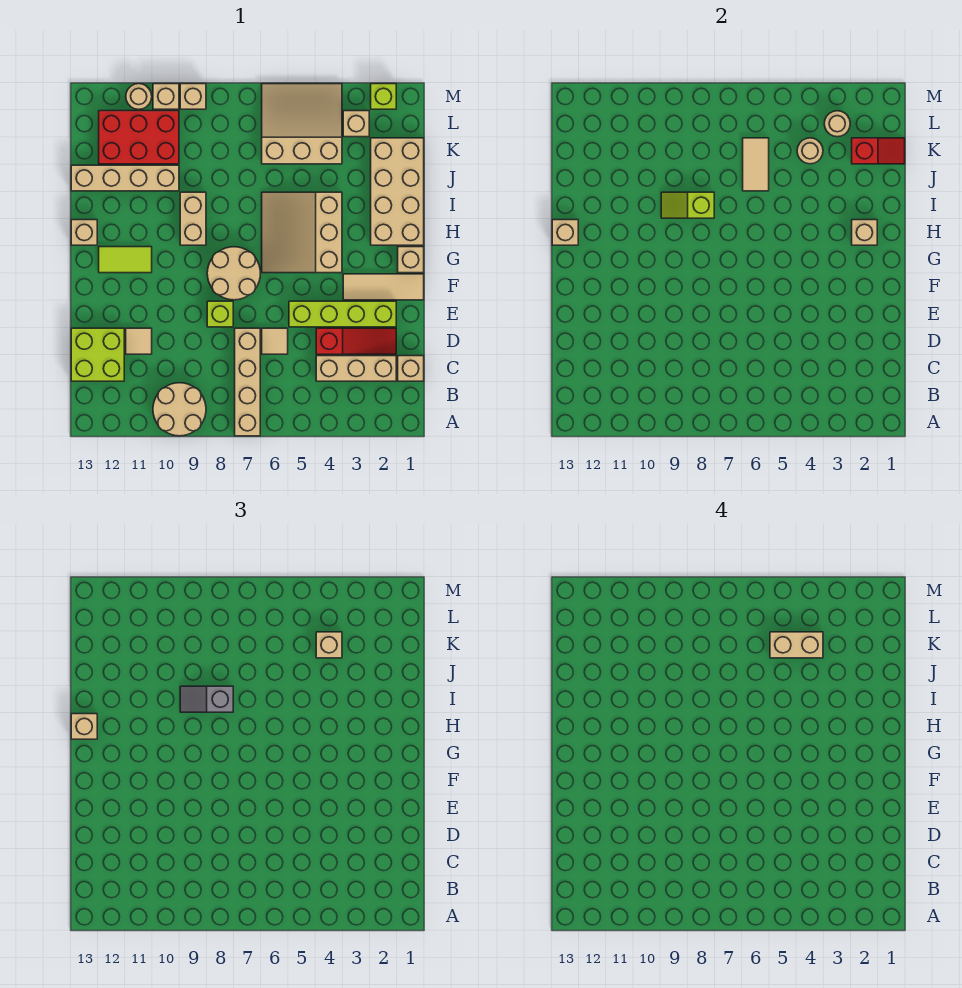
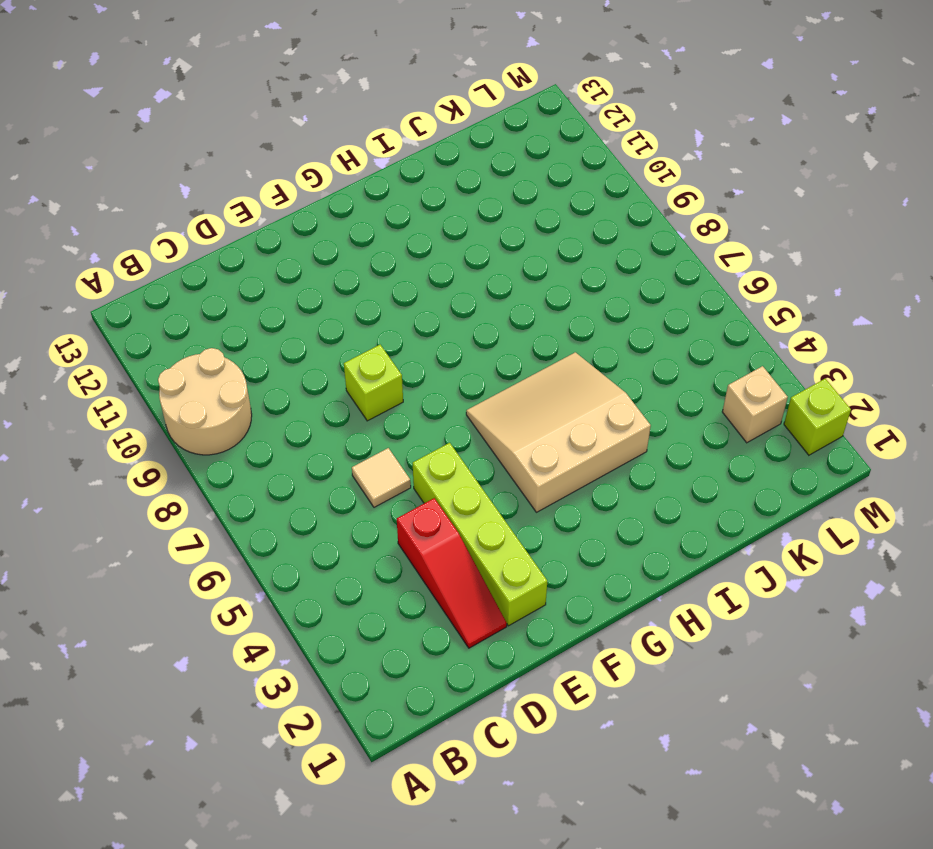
none -> tan 1x4 brick [235,328,260,436]
none -> tan 1x1 brick [398,356,424,381]
none -> tan 1x3 brick [316,356,396,381]
none -> lime 2x2 brick [71,328,124,381]

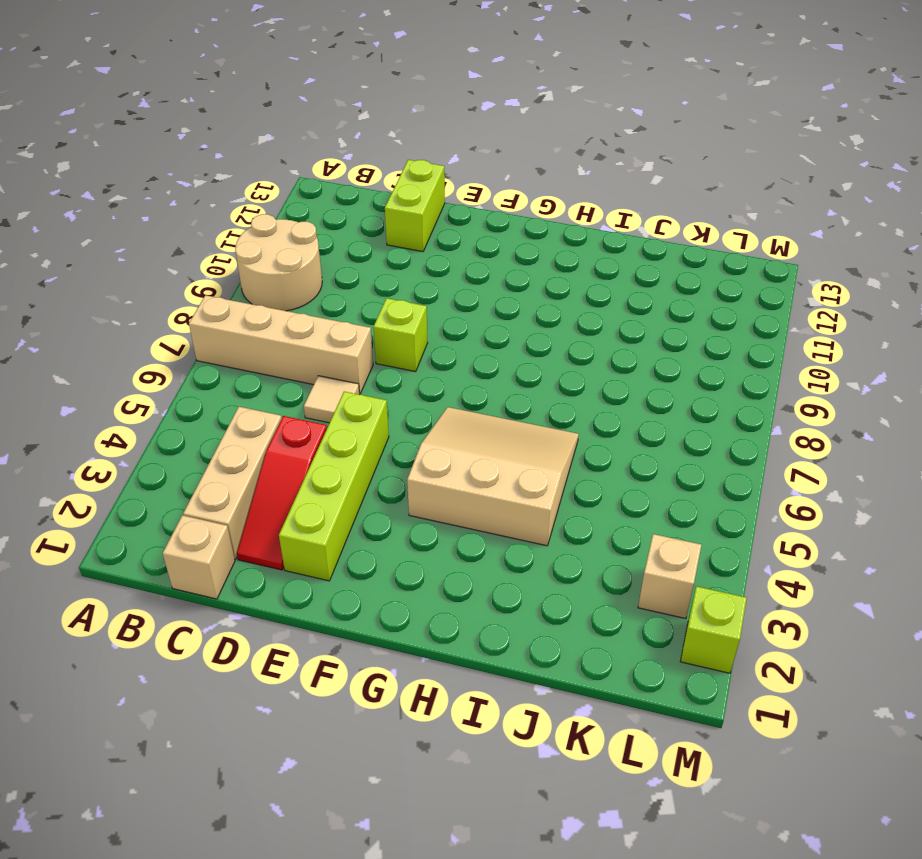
lime 1x2 brick [385,160,445,252] -> lime 2x2 brick [71,328,124,381]
none -> tan 1x1 tile [126,328,152,354]
none -> tan 1x3 tile [343,274,424,300]
none -> tan 2x2 round brick [207,247,260,300]
none -> tan 1x1 brick [398,247,424,273]

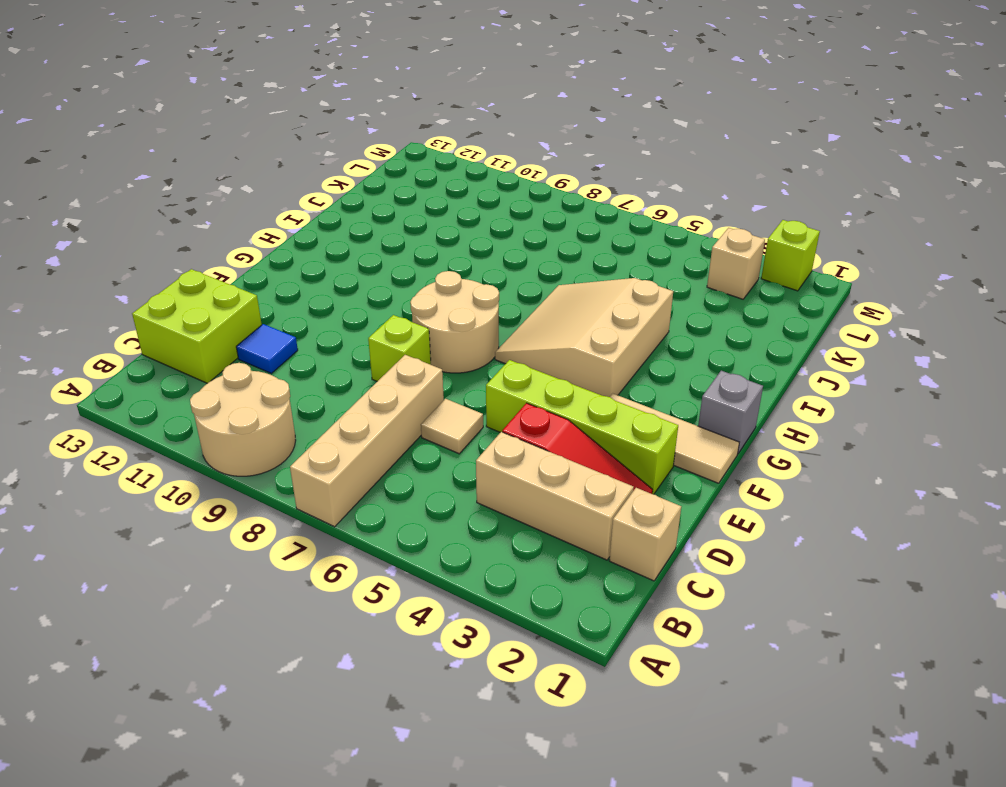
blue 1x1 tile [236,324,298,373] -> tan 1x1 tile [126,328,152,354]
grey 1x1 brick [698,371,763,453] -> tan 1x1 brick [398,247,424,273]
none -> lime 1x2 tile [99,247,152,273]
none -> tan 2x4 brick [371,138,424,245]
none -> tan 1x2 brick [180,192,206,245]
none -> tan 1x1 brick [71,220,97,245]

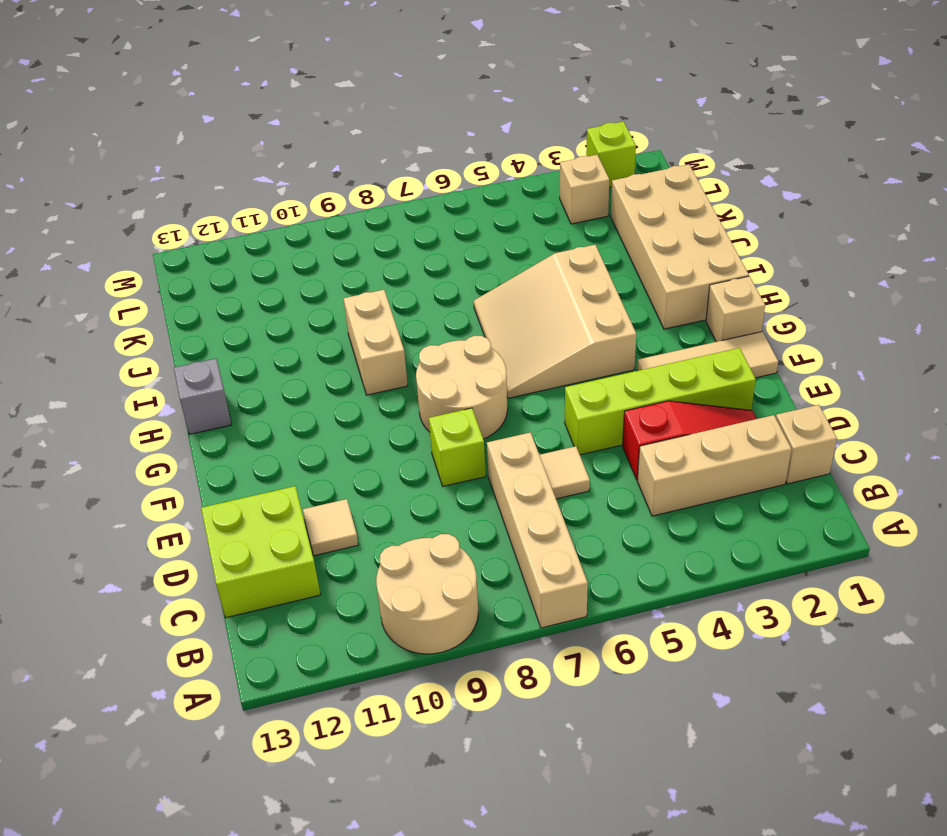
grey 1x1 brick [174,359,232,434] -> tan 1x1 brick [71,220,97,245]
none -> lime 1x2 tile [99,247,152,273]
none -> tan 1x4 brick [71,165,179,191]
none -> tan 3x3 slope [262,84,342,164]
none -> red 2x3 brick [99,111,179,164]

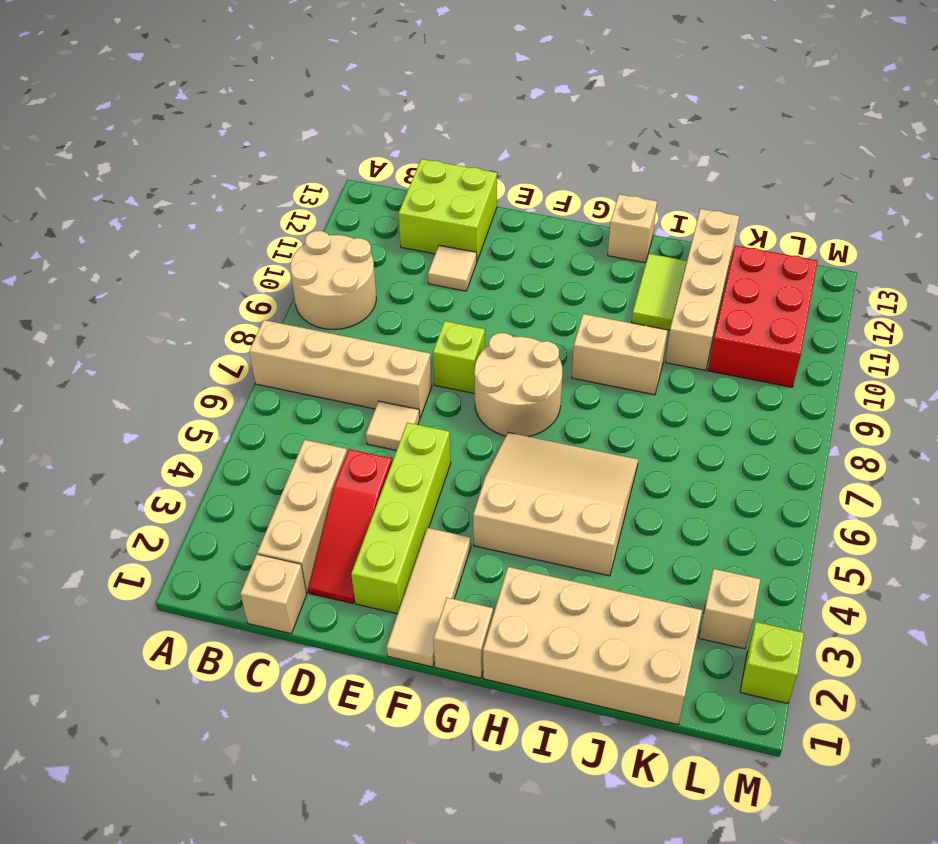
lime 1x2 tile [632,254,687,330] -> lime 1x2 tile moved to [99,247,152,273]
none -> tan 3x3 slope [262,84,342,164]
none -> tan 1x1 brick [180,84,206,109]
none -> tan 1x1 brick [153,84,179,109]
none -> tan 1x1 round brick [126,84,152,109]

